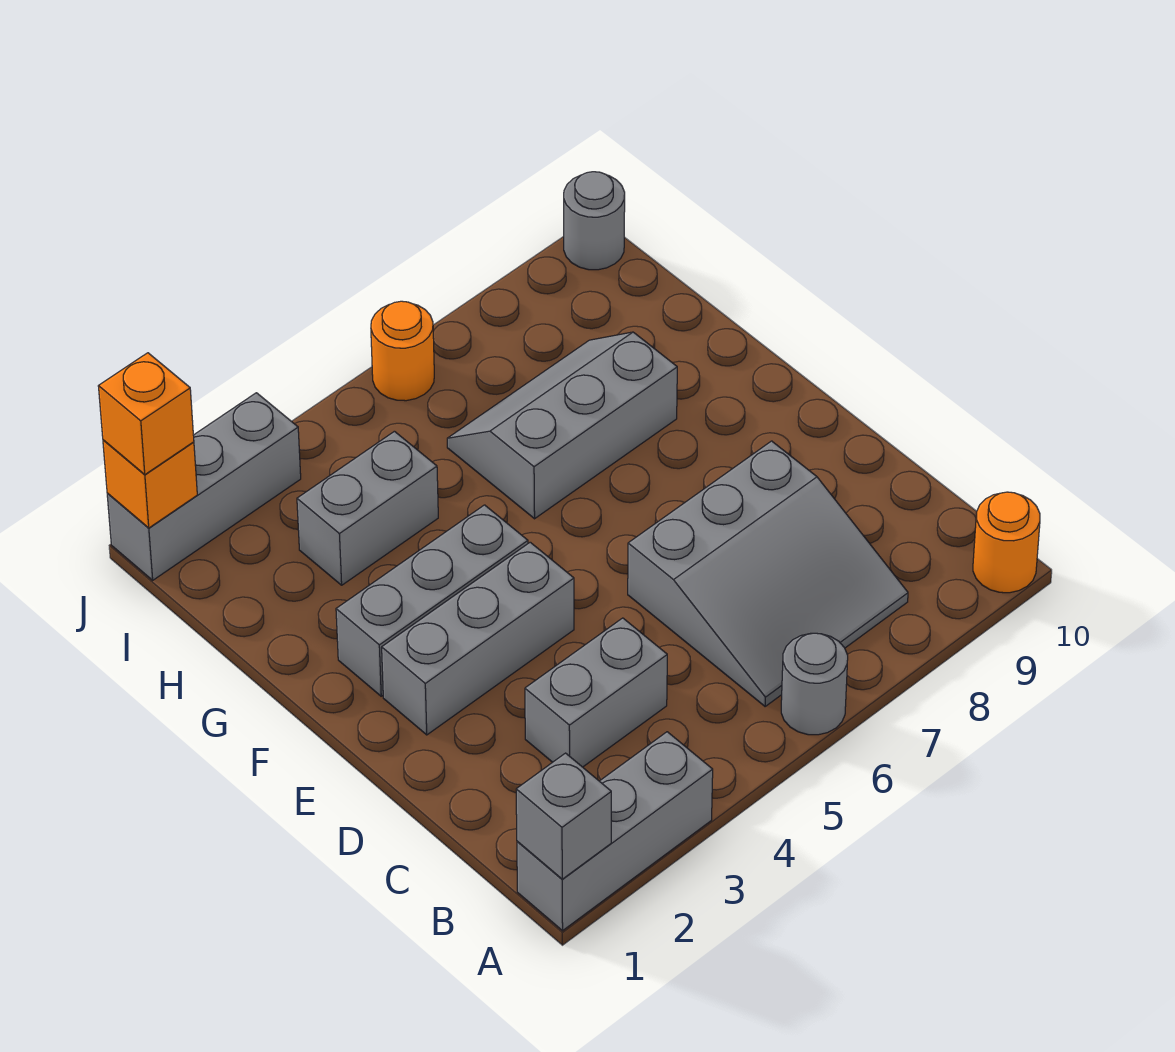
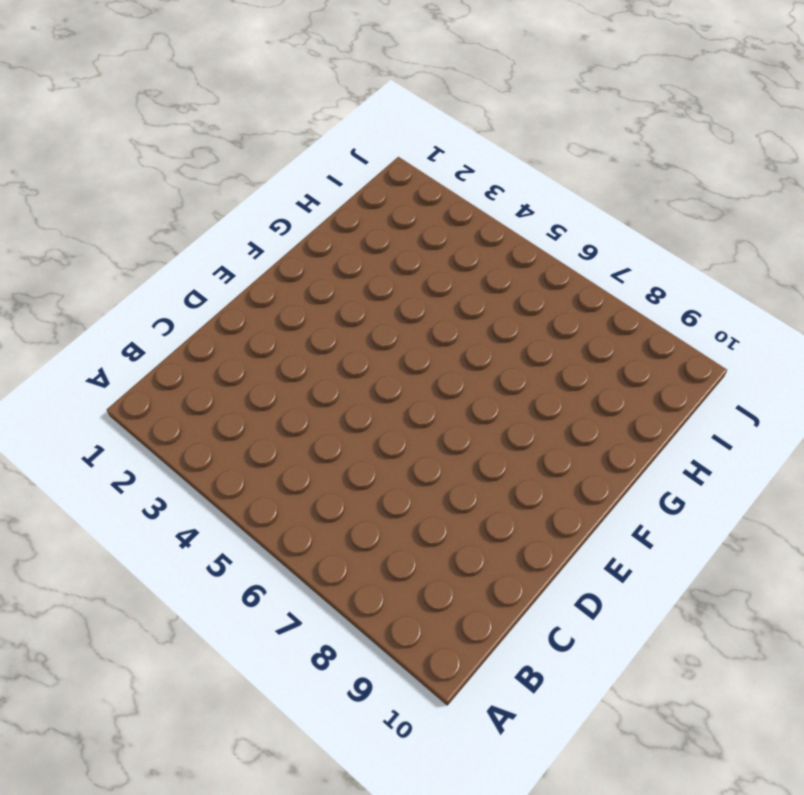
none -> grey 1x3 brick [517,732,713,931]
none -> grey 1x1 round brick [781,633,848,735]
none -> orange 1x1 round brick [973,492,1040,593]

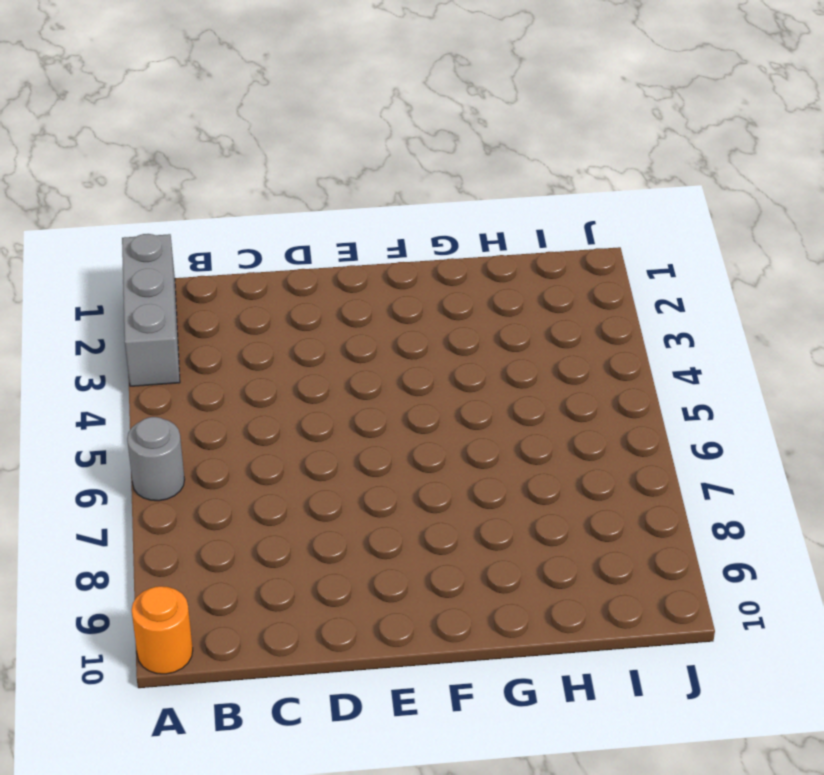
none -> grey 3x3 slope [628,441,908,706]
none -> grey 1x2 brick [525,618,667,767]
none -> grey 1x3 brick [382,542,574,735]

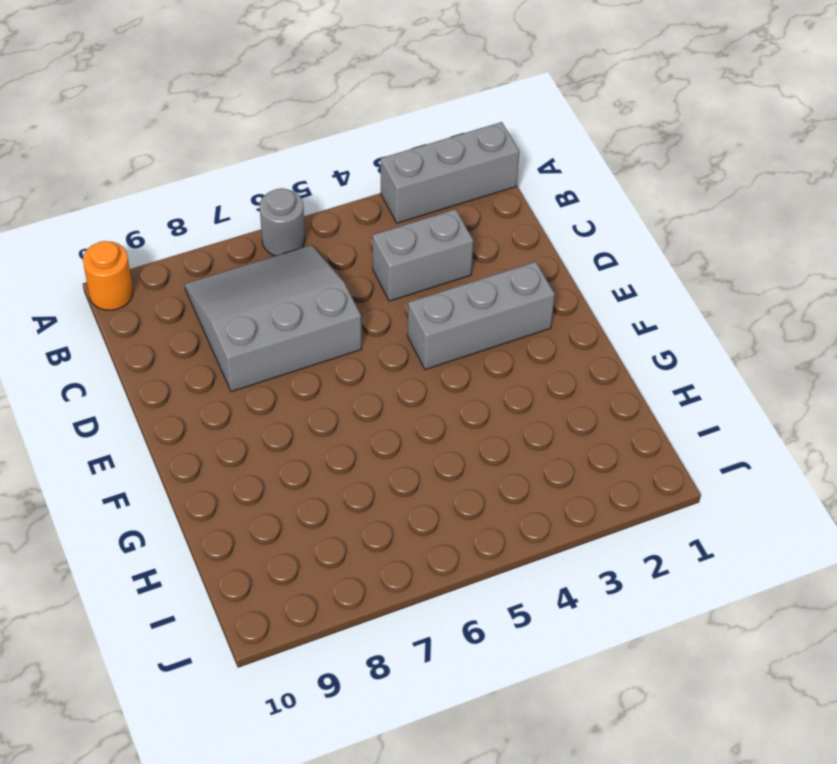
none -> grey 1x3 brick [336,505,528,696]
none -> grey 2x3 slope [447,332,677,519]
none -> grey 1x2 brick [297,431,438,585]

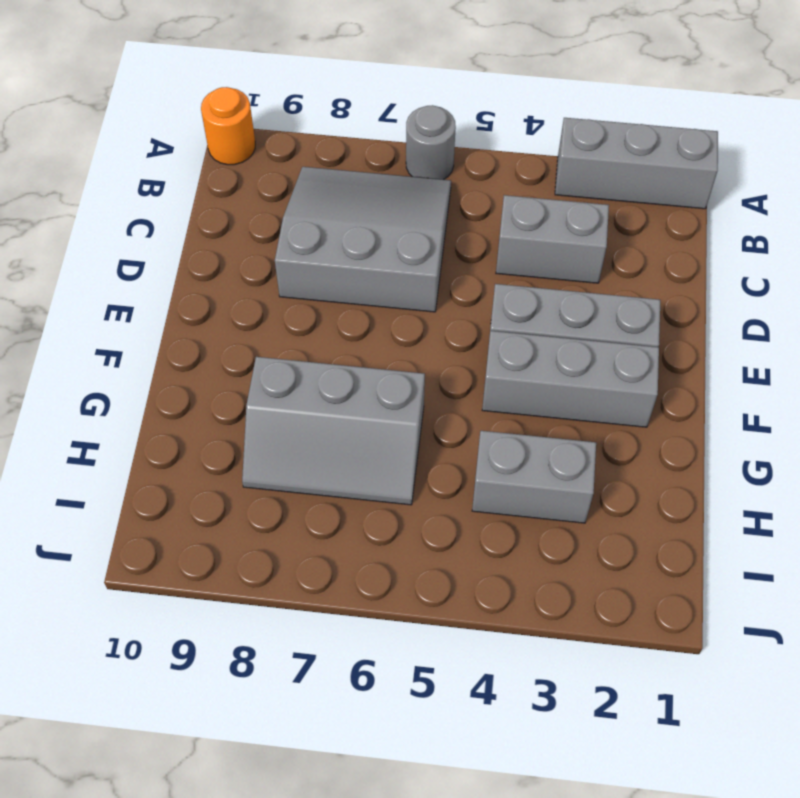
none -> grey 1x3 brick [107,393,301,580]
none -> orange 1x1 round brick [371,301,434,401]
none -> grey 1x1 round brick [564,172,625,270]

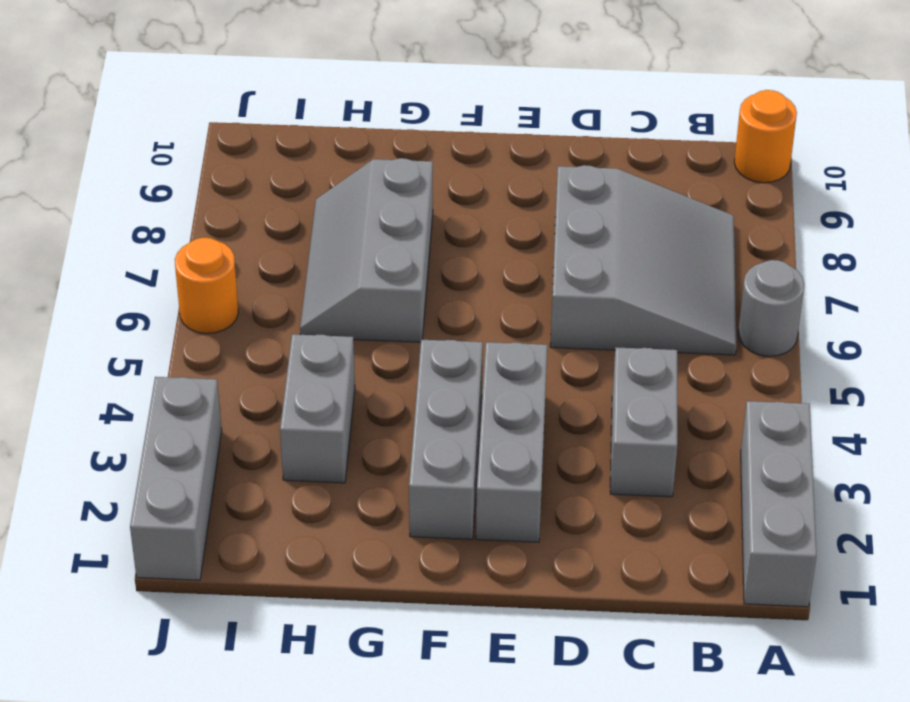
none -> grey 1x1 round brick [564,172,625,270]
none -> grey 1x1 brick [516,753,611,879]
none -> orange 1x1 brick [103,440,197,528]

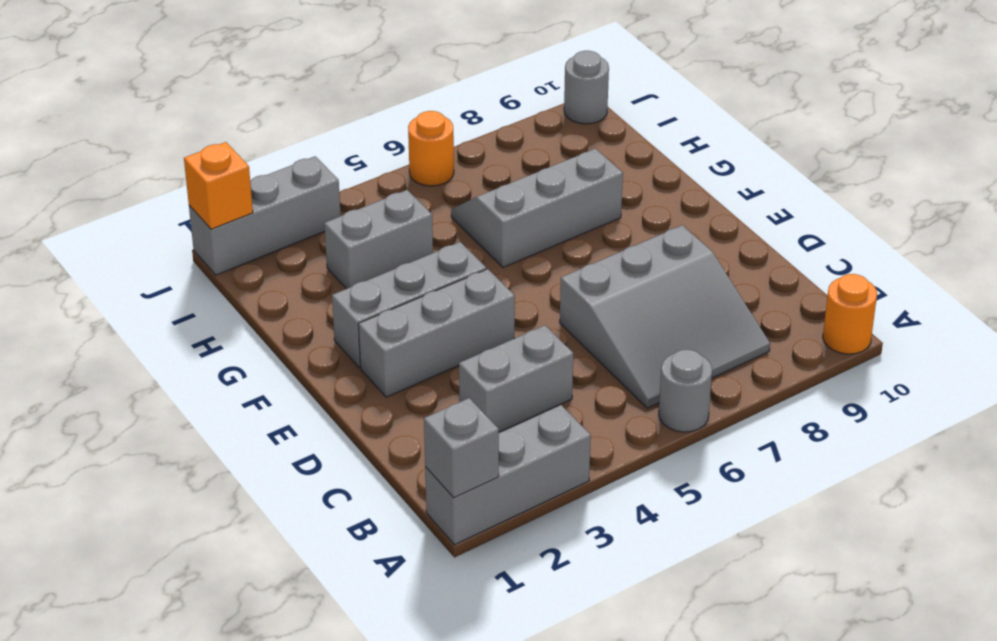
none -> orange 1x1 brick [98,353,194,475]

